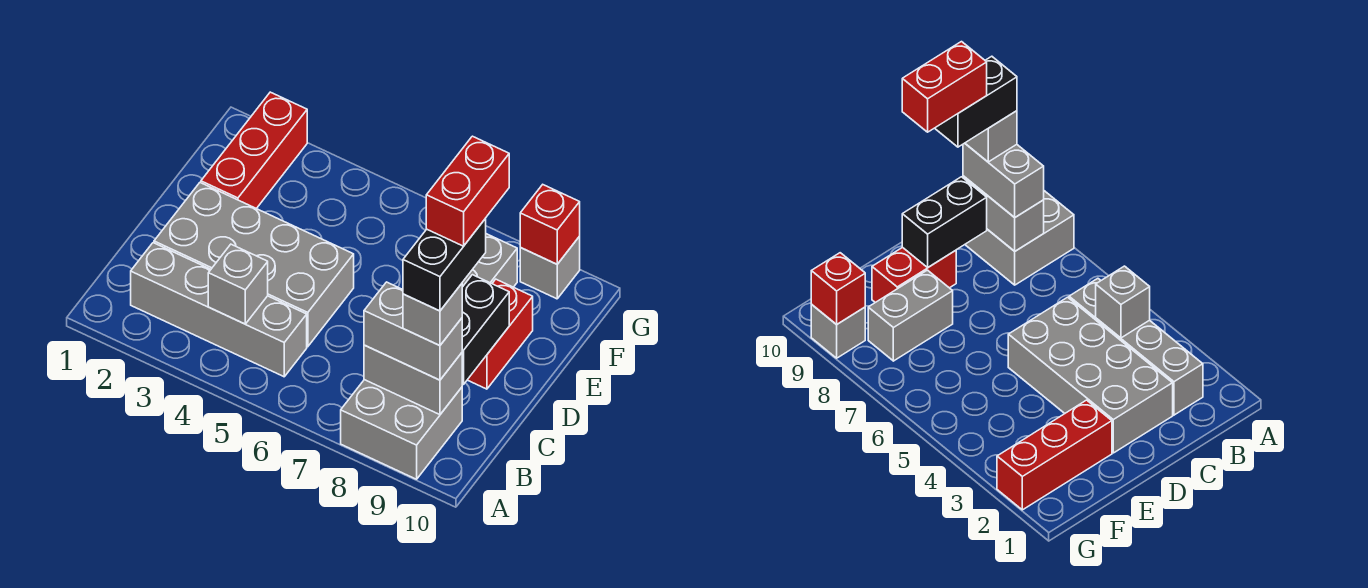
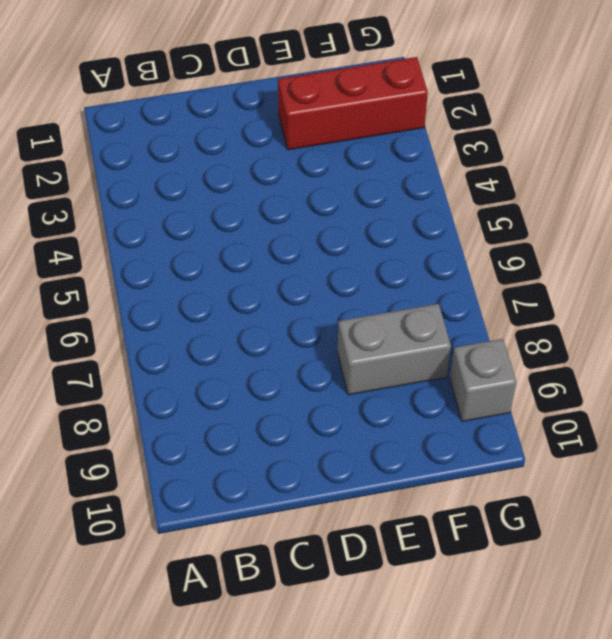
none -> grey 2x2 brick [341,380,462,479]
none -> grey 1x4 brick [131,243,307,377]
none -> grey 2x4 brick [154,183,354,347]

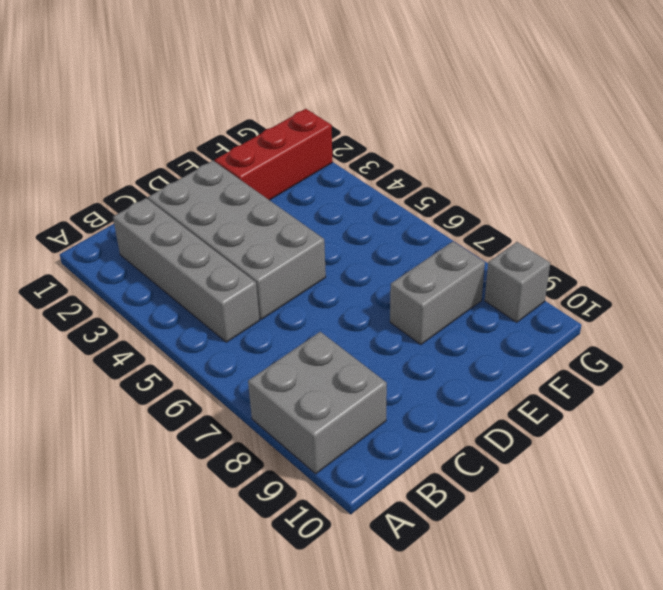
none -> red 1x2 brick [468,279,533,389]
none -> grey 1x1 brick [208,244,268,324]
none -> grey 1x2 brick [364,345,462,415]

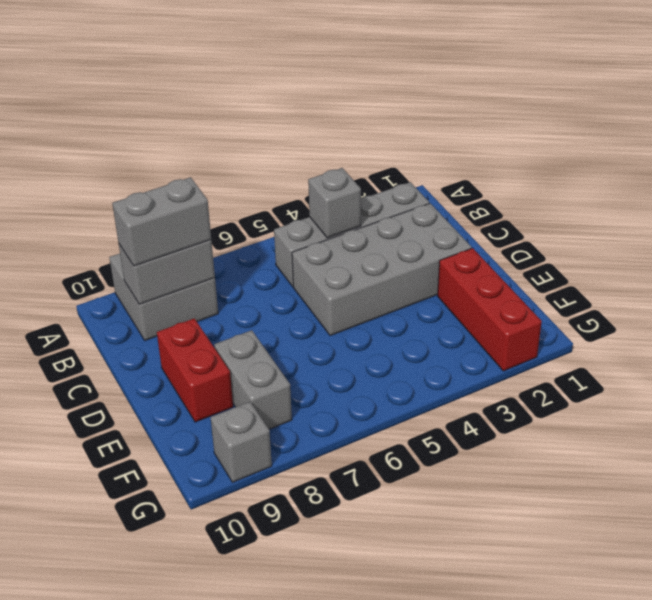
none -> black 1x2 brick [462,275,509,385]
none -> red 1x1 brick [520,185,580,264]
none -> grey 1x1 brick [403,284,462,346]

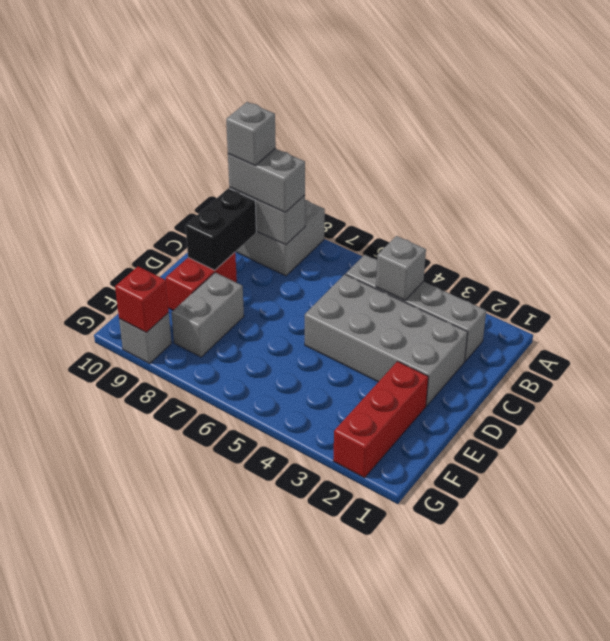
none -> black 1x2 brick [403,219,486,311]
none -> red 1x2 brick [426,136,509,246]

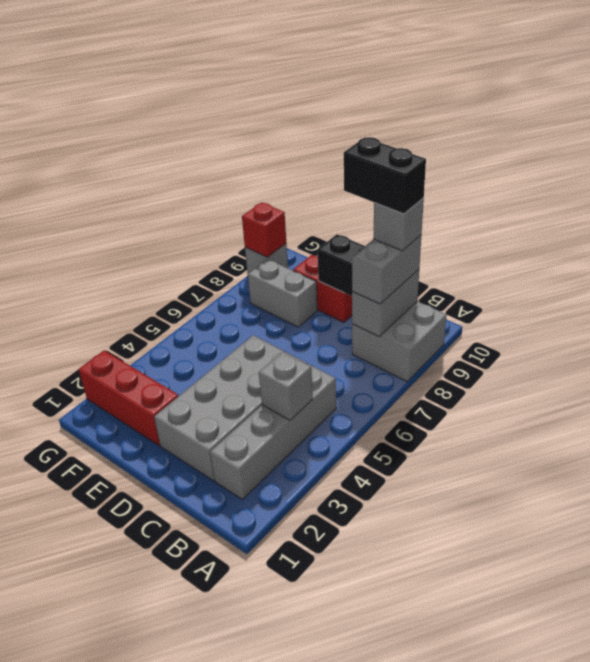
none -> red 1x2 brick [426,136,509,246]

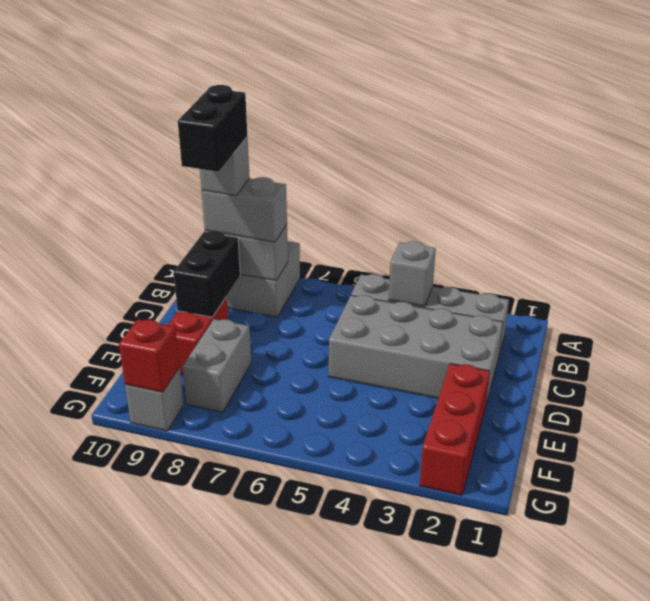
none -> red 1x2 brick [426,136,509,246]

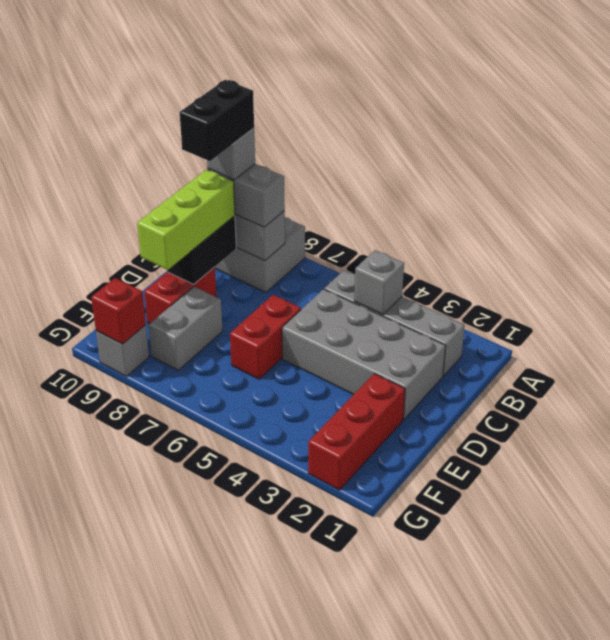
lime 1x3 brick [137,170,235,270] -> none
red 1x2 brick [230,295,301,379] -> red 1x2 brick moved to [426,136,509,246]

